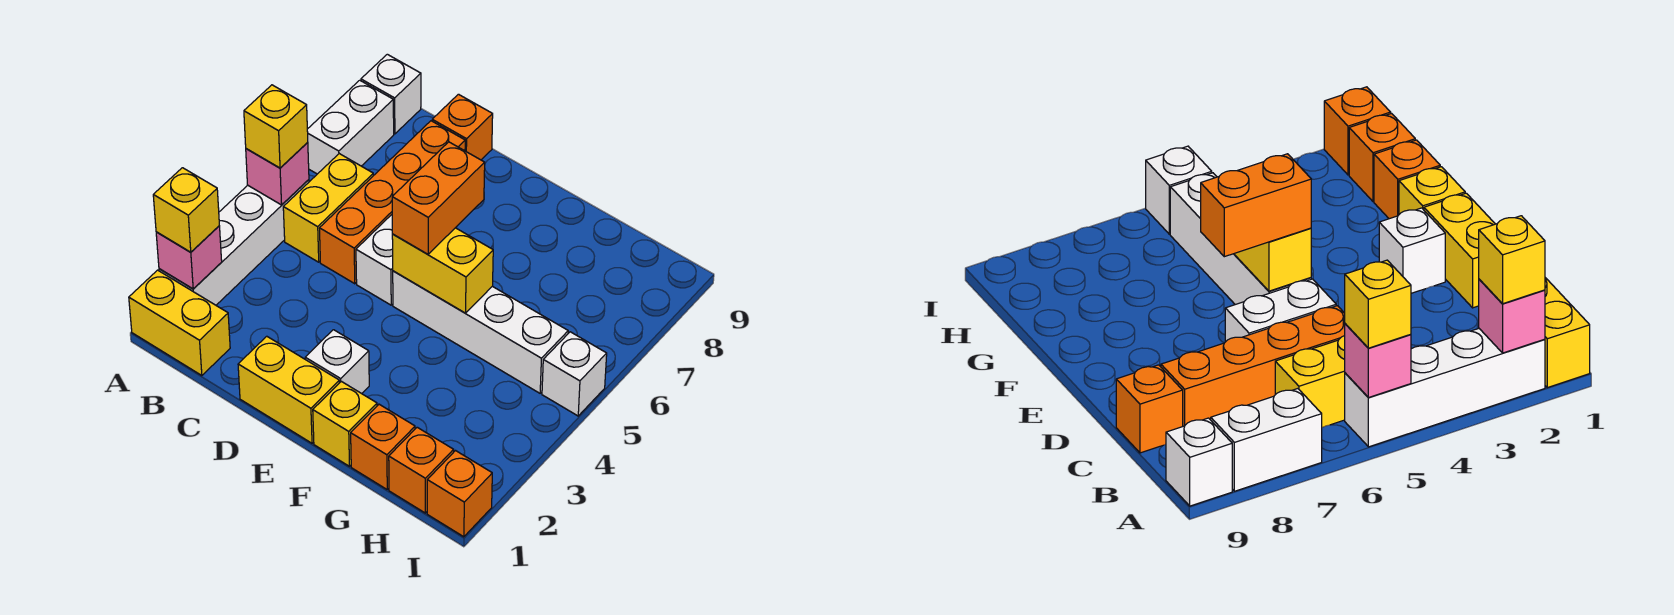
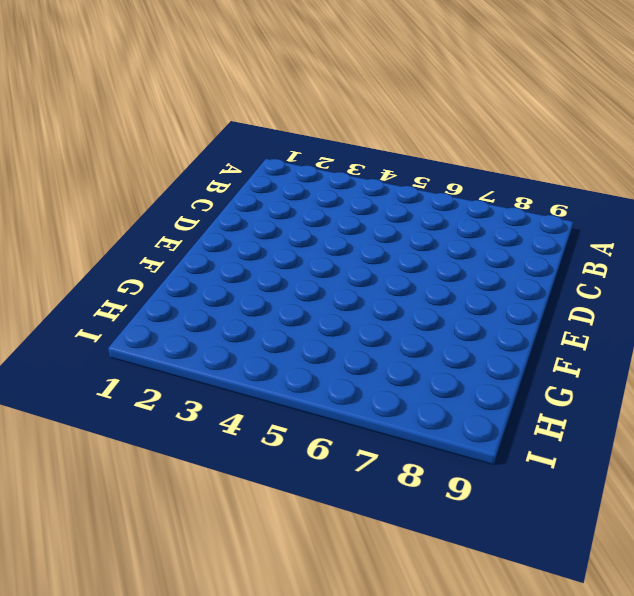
none -> yellow 1x2 brick [129,270,230,376]
none -> white 1x4 brick [159,180,309,305]
none -> white 1x2 brick [307,80,394,174]

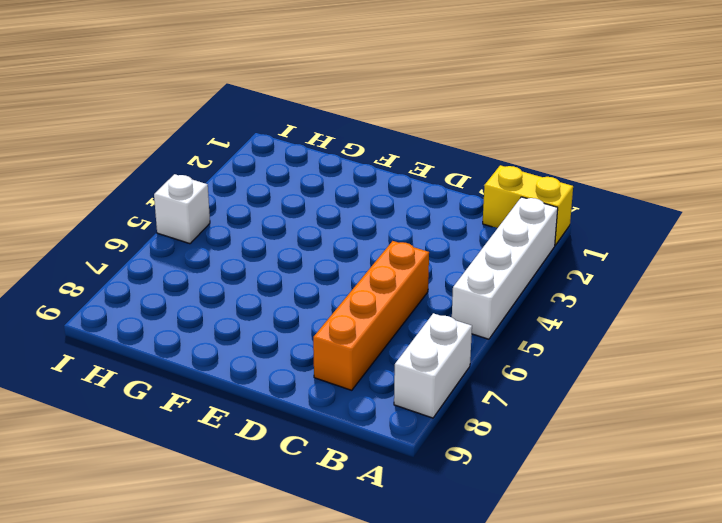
none -> white 1x1 brick [361,54,421,134]
none -> yellow 1x2 brick [283,154,373,262]
none -> orange 1x1 brick [432,94,493,160]

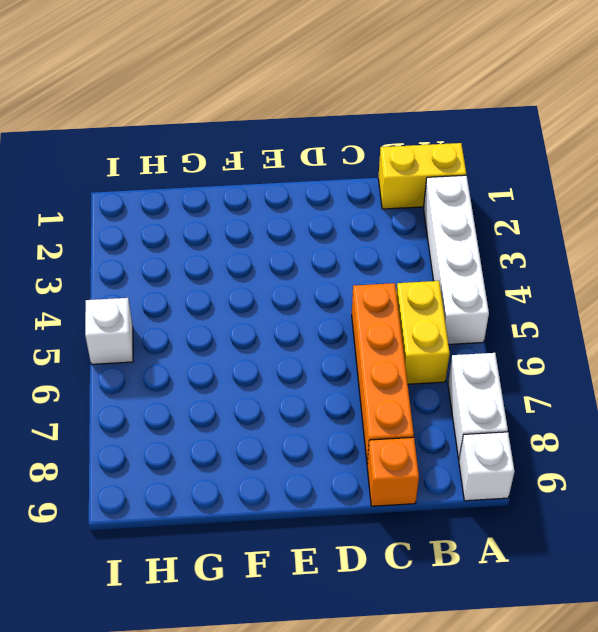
none -> yellow 1x2 brick [238,336,339,443]
none -> white 1x2 brick [356,215,393,305]
none -> white 1x1 brick [305,330,369,394]

